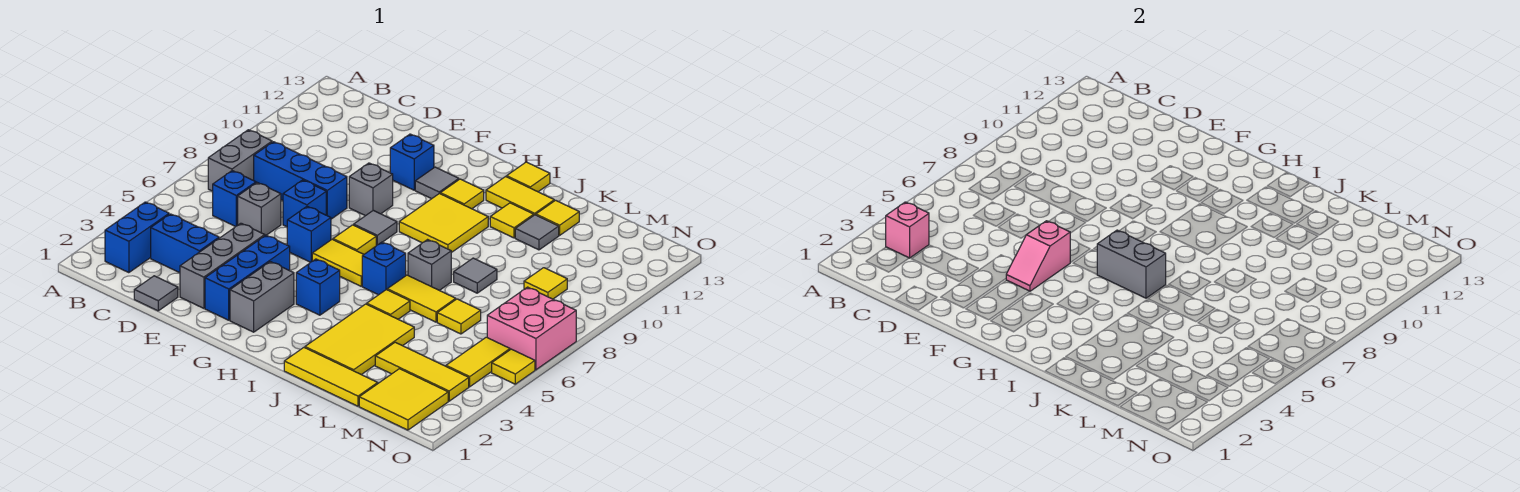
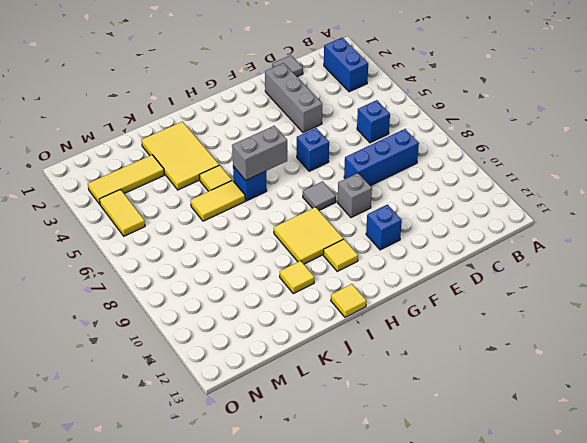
none -> grey 1x2 brick [208,130,272,191]
none -> blue 1x2 brick [151,214,219,273]
none -> grey 1x1 brick [238,183,281,235]
none -> blue 1x1 brick [283,180,326,227]

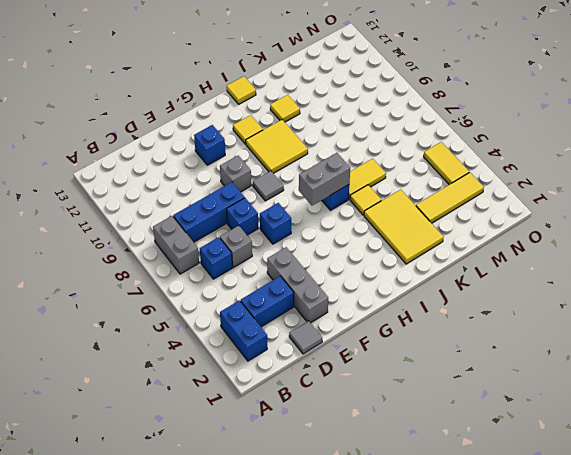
none -> blue 1x3 brick [205,235,290,320]
none -> grey 1x2 brick [230,262,294,332]
none -> yellow 1x2 tile [312,239,364,286]
none -> yellow 1x1 tile [333,225,376,254]

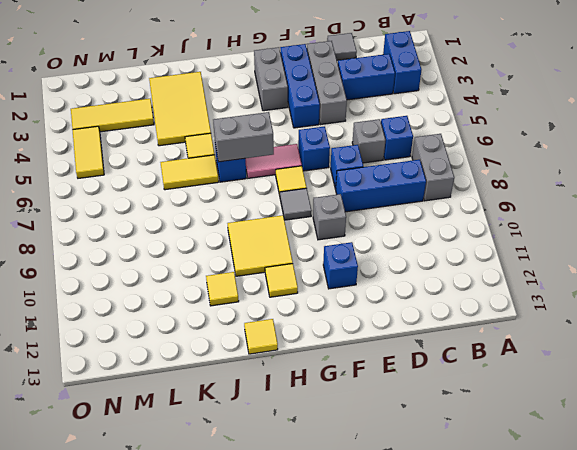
pink 1x2 tile [245,144,302,178] -> yellow 1x2 tile [312,239,364,286]
none -> grey 1x1 tile [415,167,459,199]
none -> blue 1x1 brick [296,259,340,315]
none -> yellow 1x2 tile [486,177,554,215]
none -> yellow 1x3 tile [284,348,378,406]

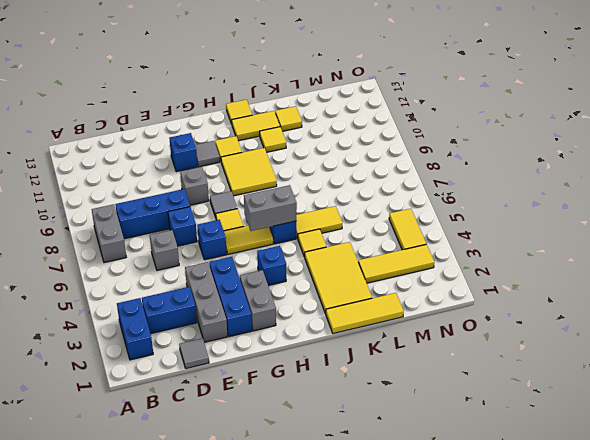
none -> blue 1x1 brick [213,171,256,227]
none -> grey 1x1 brick [408,240,451,290]
none -> grey 1x1 tile [454,258,497,293]
none -> grey 1x1 tile [515,215,559,250]

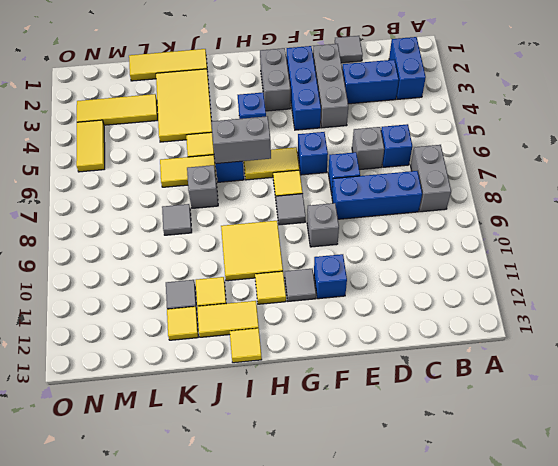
none -> yellow 1x1 tile [437,299,481,334]
none -> yellow 2x2 tile [359,369,448,430]
none -> yellow 1x1 tile [524,268,567,299]
none -> pink 2x2 brick [487,287,576,370]

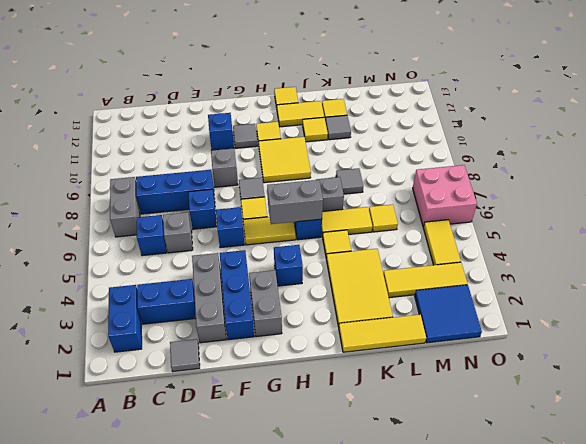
blue 2x2 tile [415,285,482,343] -> yellow 2x2 tile [359,369,448,430]
none -> yellow 1x1 tile [524,268,567,299]
none -> yellow 1x1 tile [492,349,535,384]
none -> pink 1x1 brick [886,202,929,258]
none -> pink 1x2 slope [1006,221,1070,291]

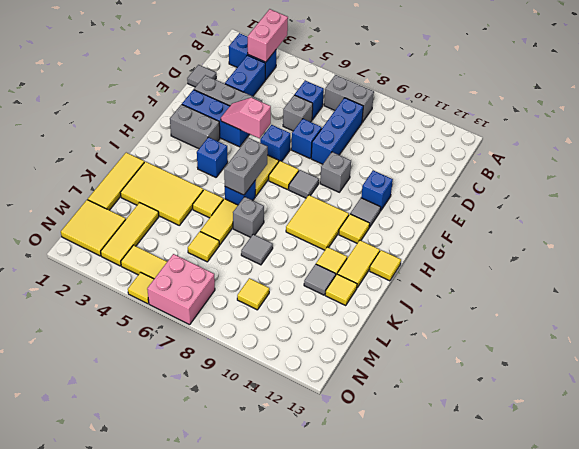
pink 1x2 brick [248,9,288,62] -> pink 1x1 brick [886,202,929,258]

